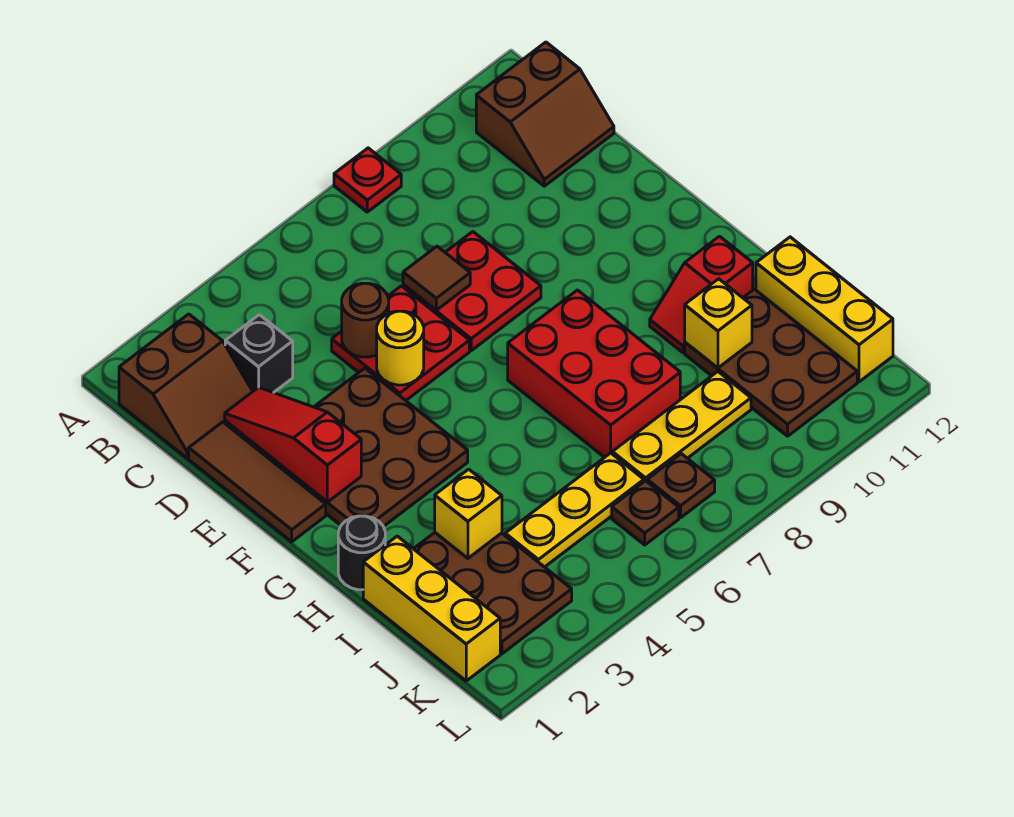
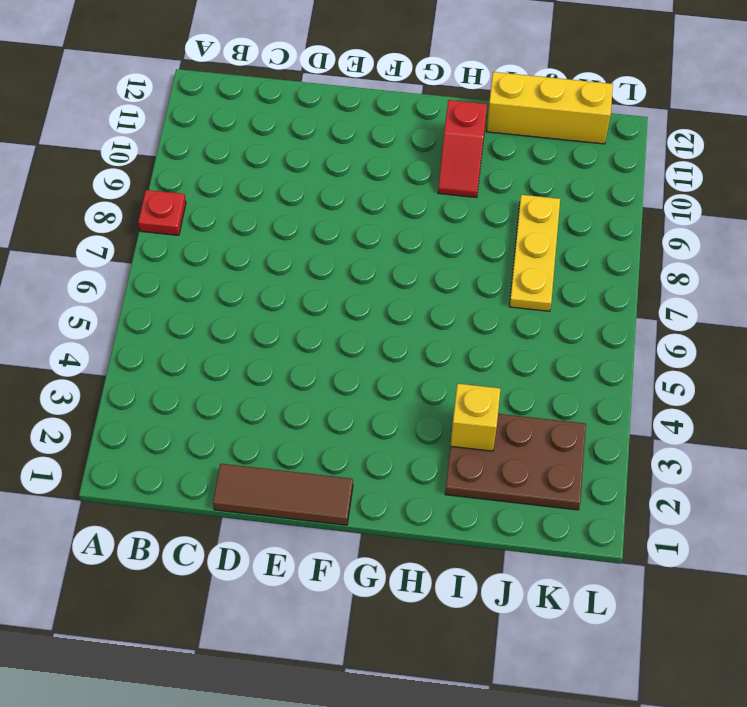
none -> brown 2x2 slope [119,314,253,458]
none -> brown 2x2 slope [476,42,614,186]
none -> black 1x1 brick [225,315,293,393]

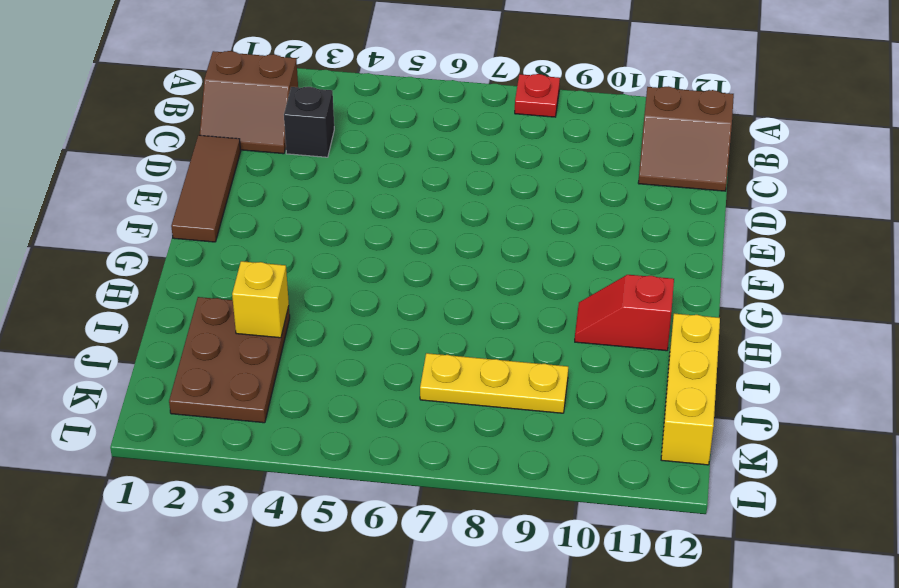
none -> red 2x2 plate [332,286,469,400]
none -> red 2x2 plate [403,232,541,351]
none -> brown 3x3 plate [259,368,468,526]

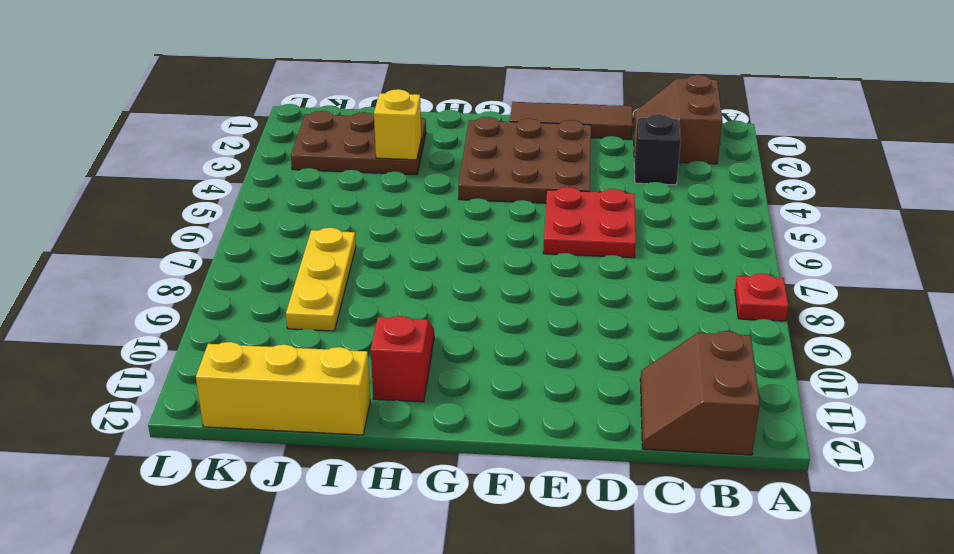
none -> red 2x2 plate [403,232,541,351]
none -> red 2x3 brick [508,290,680,457]
none -> black 1x1 round brick [338,516,385,590]

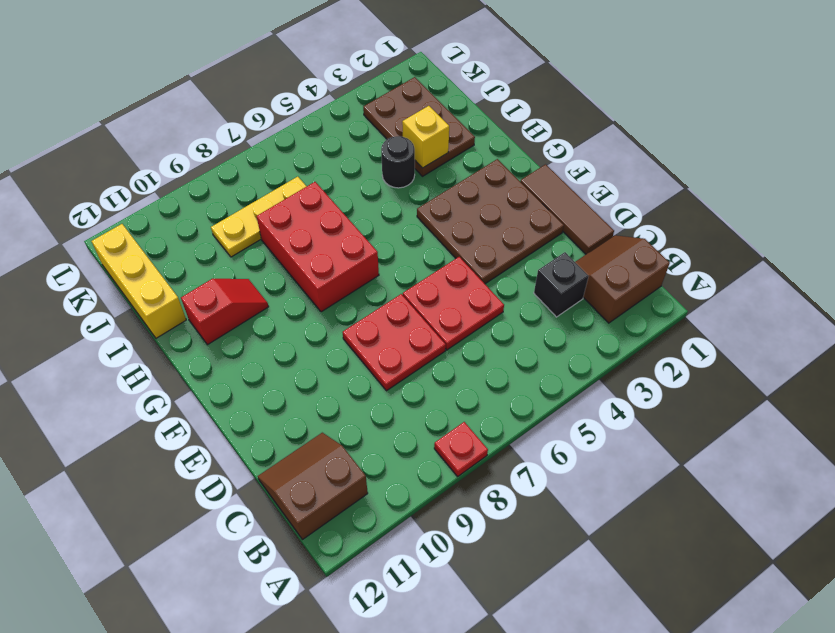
black 1x1 round brick [381,136,415,188] -> black 1x1 round brick moved to [338,516,385,590]
none -> yellow 1x3 brick [363,536,500,681]
none -> brown 2x3 plate [685,289,857,436]
none -> yellow 1x3 plate [505,453,644,567]

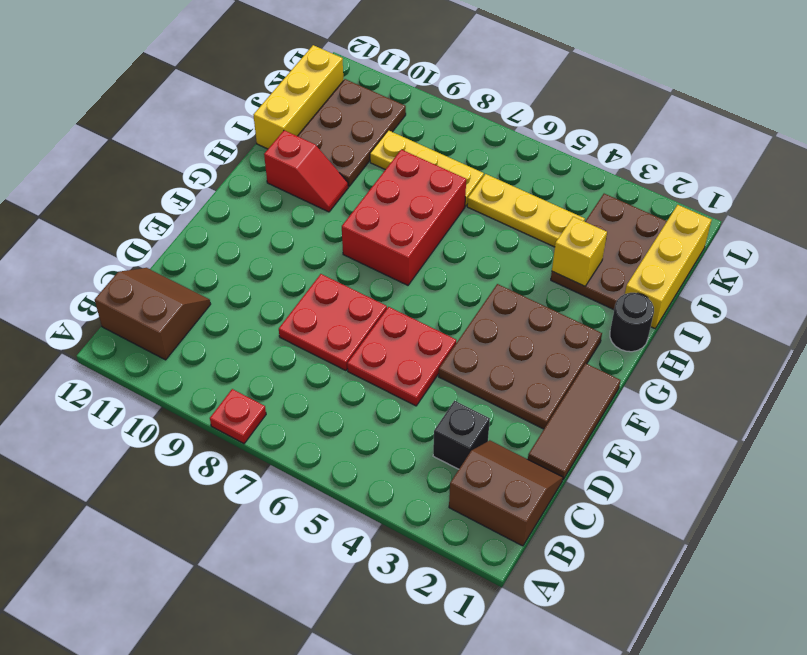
none -> brown 1x1 plate [612,481,679,545]
none -> brown 1x1 plate [647,454,715,518]
none -> red 1x3 slope [225,387,361,502]

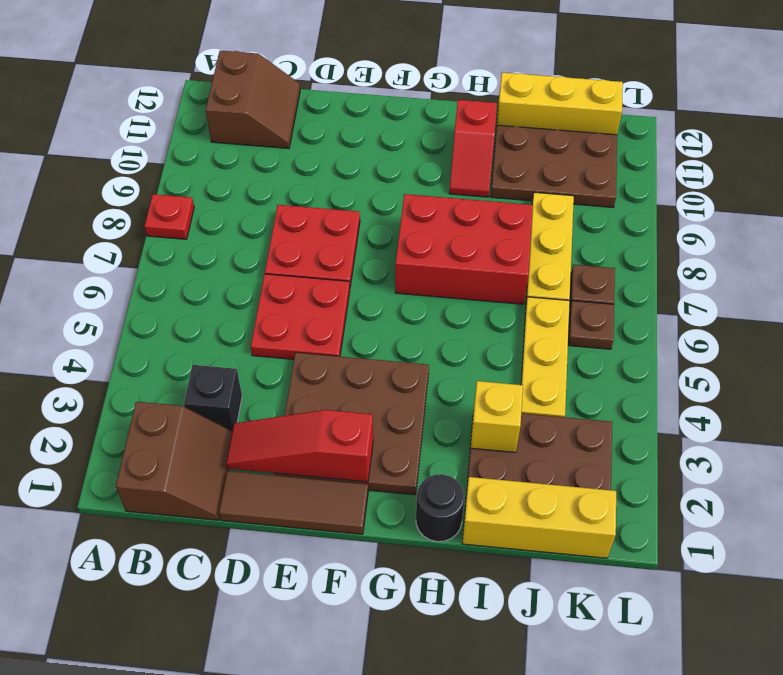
none -> brown 1x1 round brick [342,283,389,357]
none -> brown 1x1 tile [403,246,470,310]
none -> yellow 1x1 round brick [377,311,424,385]

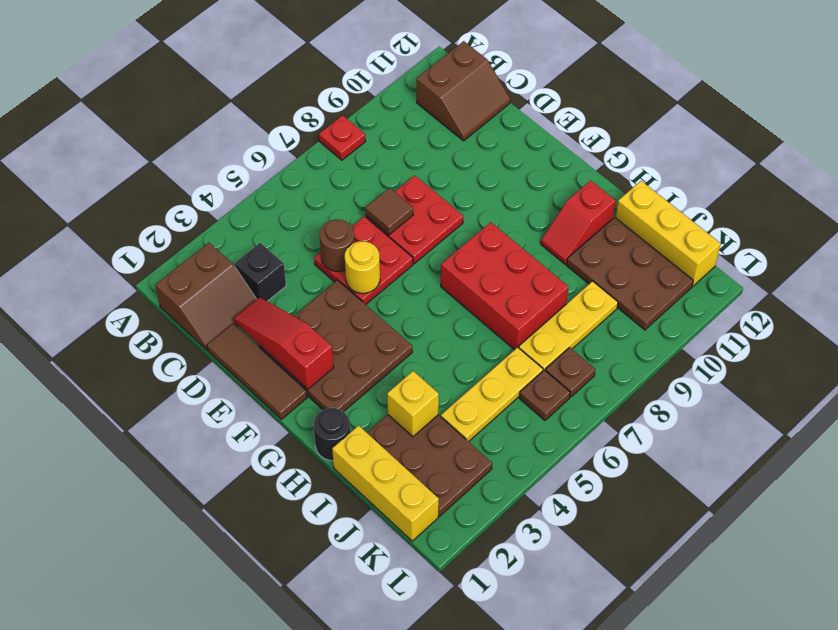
none -> yellow 1x1 brick [685,279,752,368]

